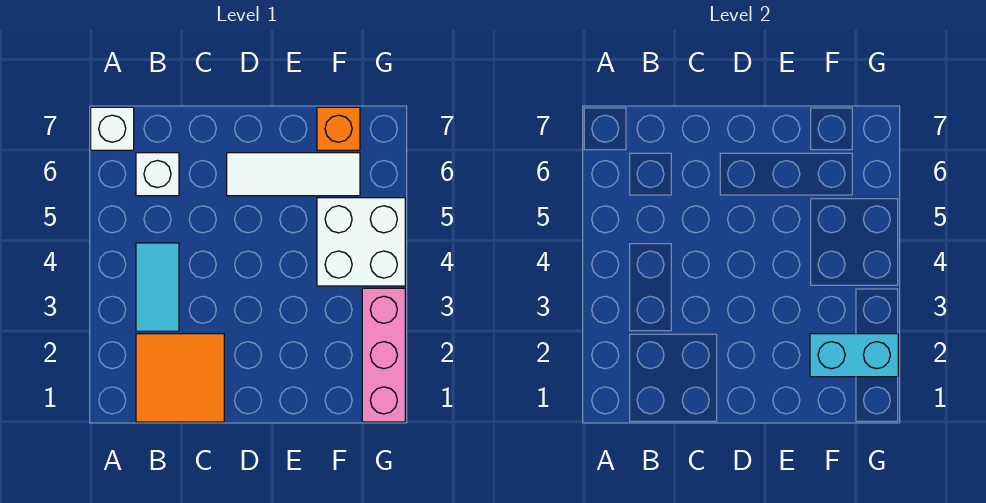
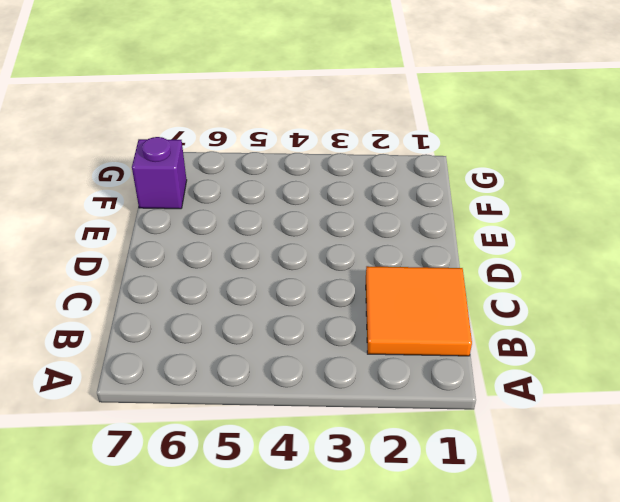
purple 1x1 brick [132,137,187,209] -> orange 1x1 brick [317,107,360,150]
none -> white 1x1 brick [91,107,134,150]
none -> cyan 1x2 tile [136,243,179,331]

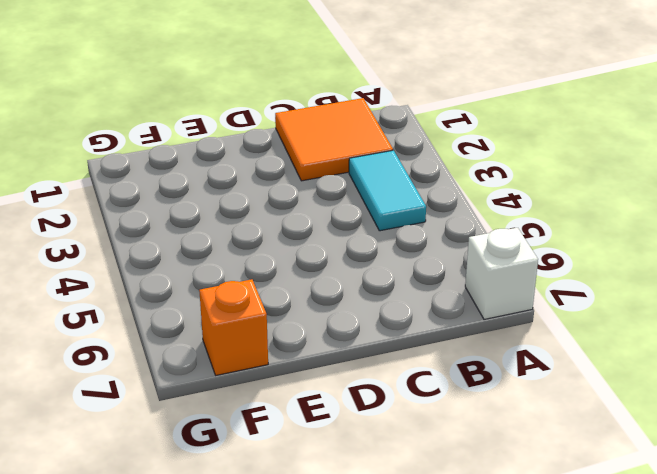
none -> white 1x1 brick [136,153,179,196]
none -> white 1x3 tile [227,153,360,196]

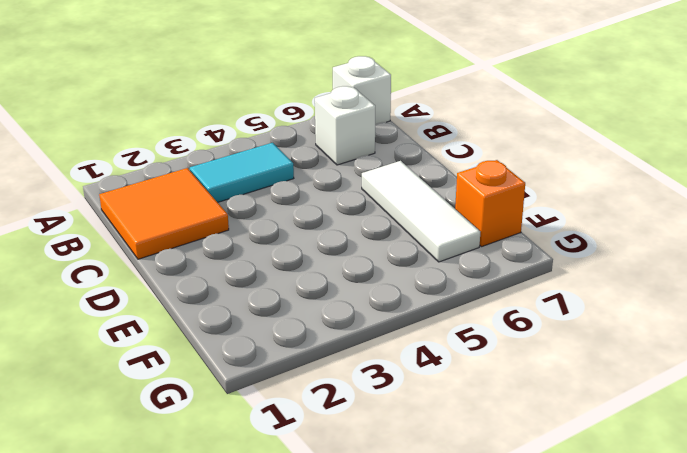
none -> white 2x2 brick [317,198,405,286]
none -> pink 1x3 brick [362,288,405,422]

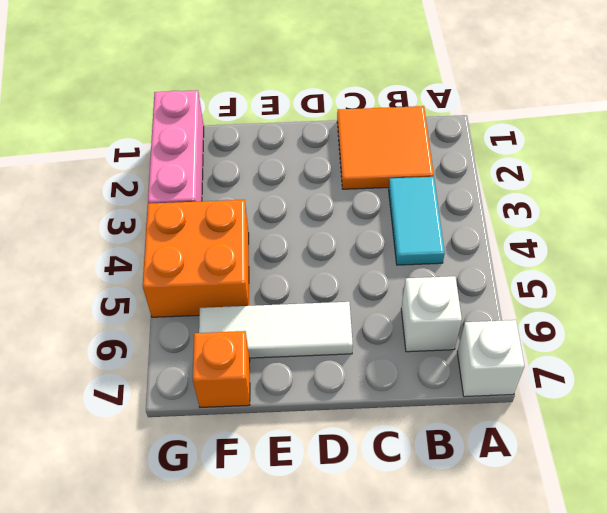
orange 2x2 brick [143,200,249,317] -> white 2x2 brick [317,198,405,286]
none -> cyan 1x2 brick [810,334,898,377]

